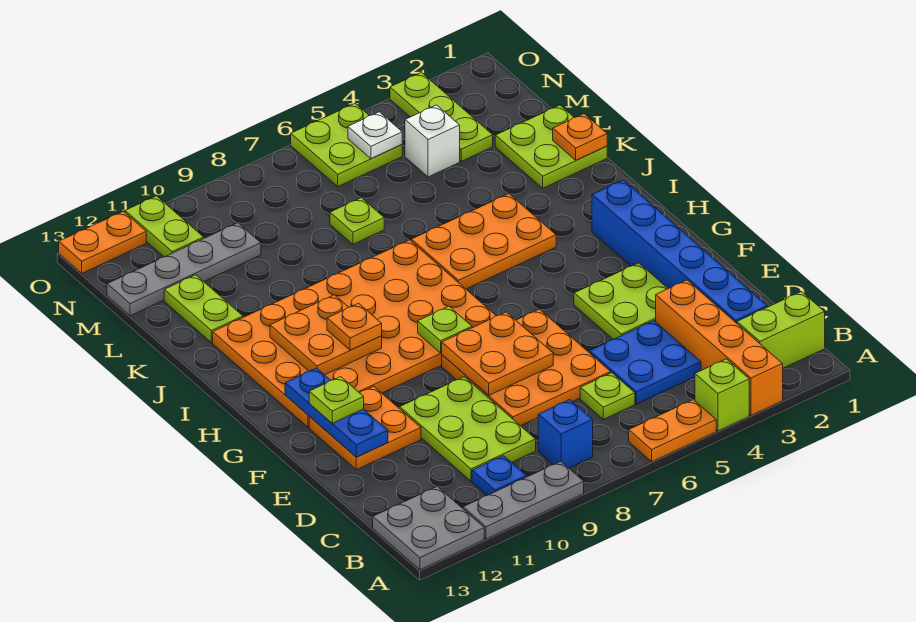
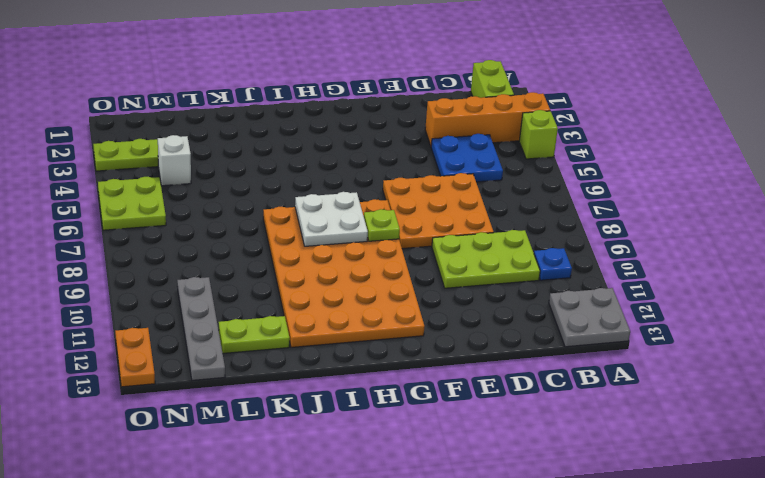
white 2x2 plate [295,192,368,246] -> none
none -> orange 1x2 plate [629,400,716,462]
none -> grey 1x3 plate [463,461,584,539]
none -> blue 1x1 brick [538,400,593,468]
none -> blue 1x6 brick [592,180,767,323]

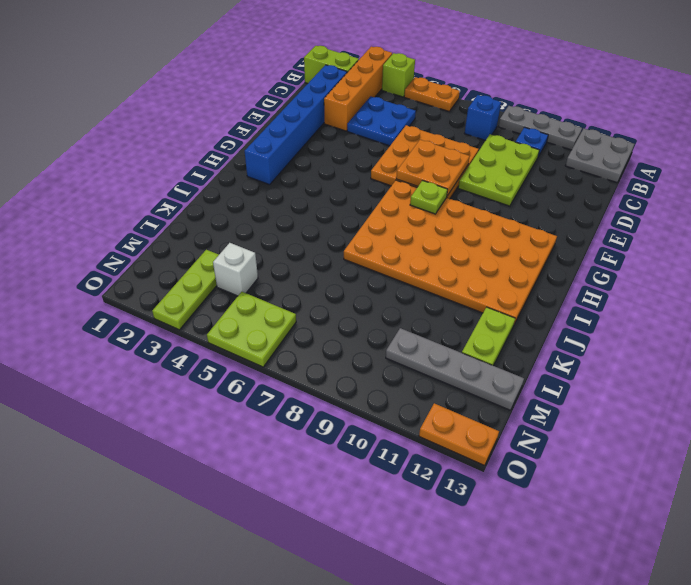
none -> lime 1x1 plate [580,373,635,419]
none -> lime 2x2 plate [574,263,668,339]
none -> orange 2x2 plate [309,386,421,470]
none -> orange 2x3 plate [411,194,556,289]

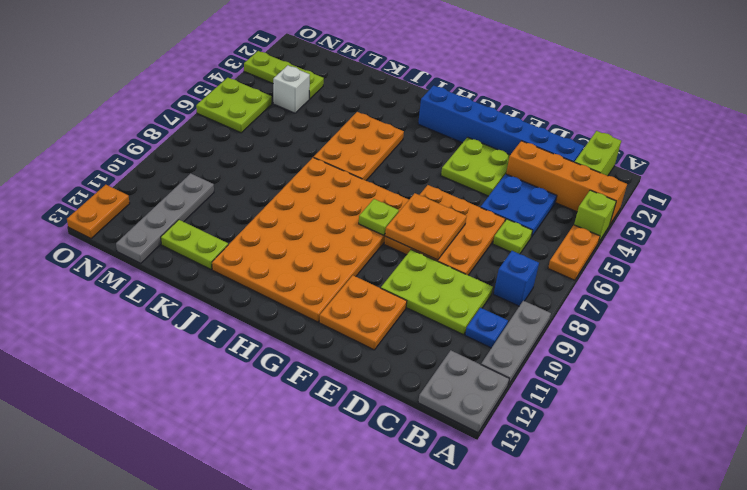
none -> lime 2x2 plate [495,105,607,188]
none -> lime 1x1 plate [330,198,384,244]
none -> lime 1x2 plate [125,196,204,257]
none -> blue 1x3 plate [285,368,388,457]

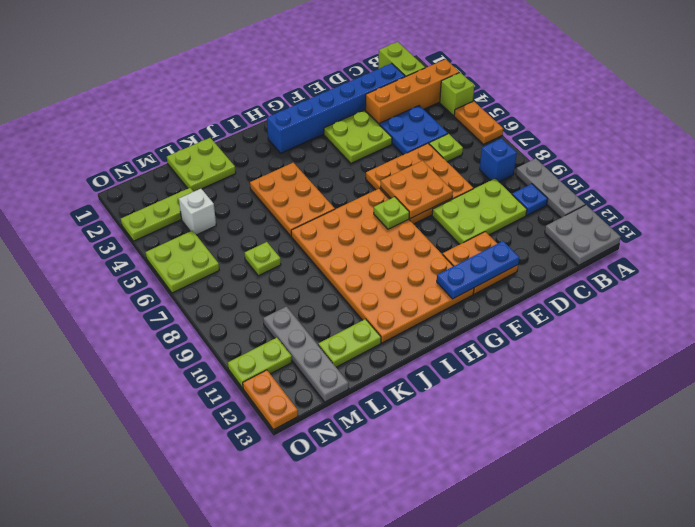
none -> orange 2x2 plate [270,295,382,375]
none -> orange 1x1 plate [553,114,607,160]
none -> white 1x1 plate [348,112,402,159]
none -> lime 1x1 plate [309,377,364,423]

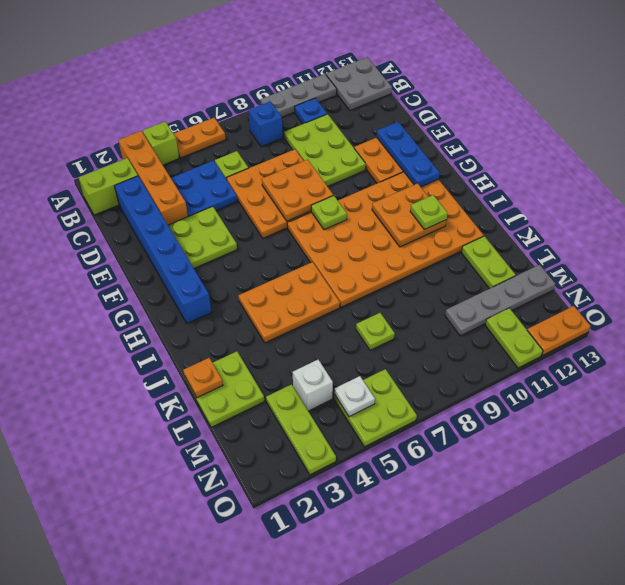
lime 1x1 plate [410,195,448,230] -> lime 1x1 plate moved to [309,377,364,423]
none -> orange 1x1 plate [327,303,382,350]

